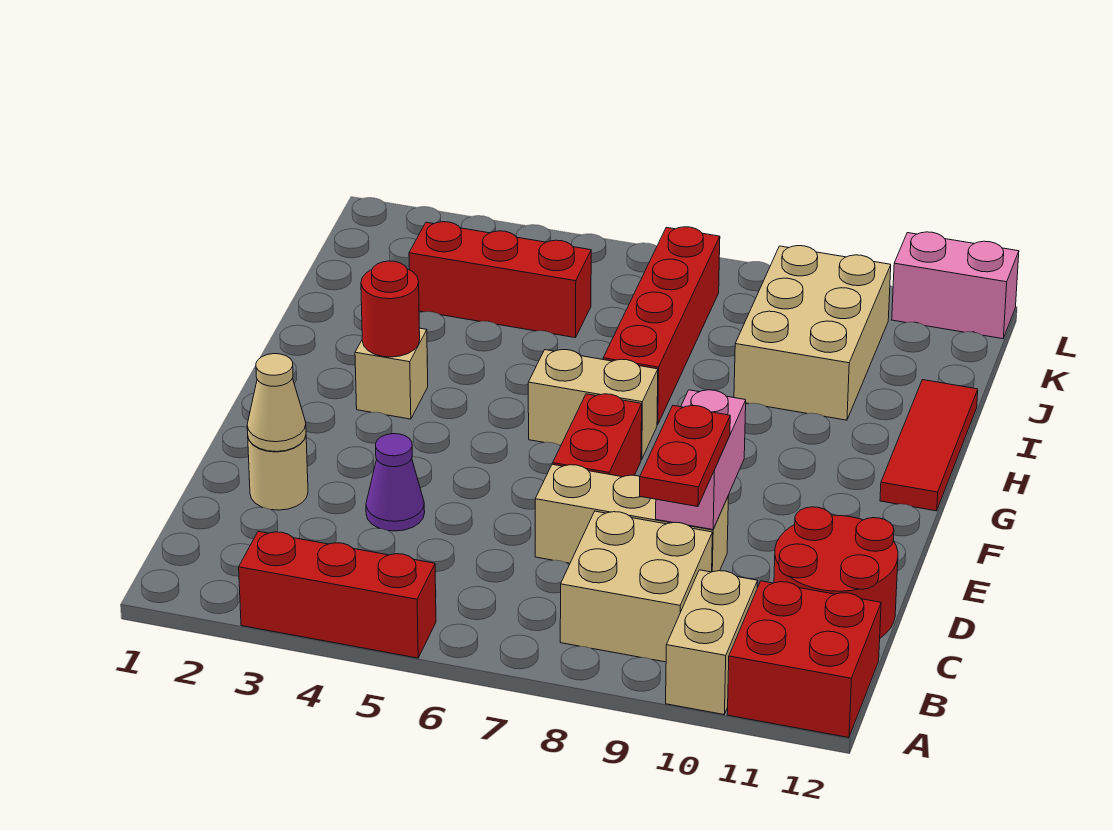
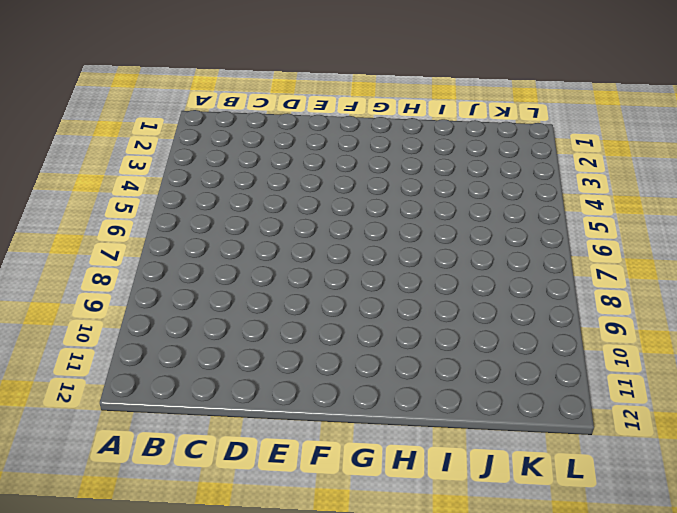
none -> red 1x3 brick [239,531,436,658]
none -> tan 1x2 brick [666,570,758,715]
none -> red 2x2 brick [727,581,881,738]

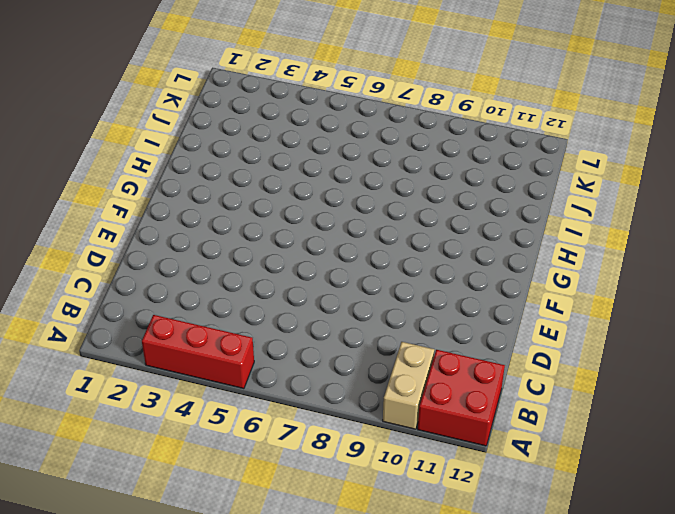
none -> tan 2x2 brick [560,511,712,662]
none -> red 2x2 round brick [774,507,898,638]
none -> tan 1x1 round brick [248,436,308,510]

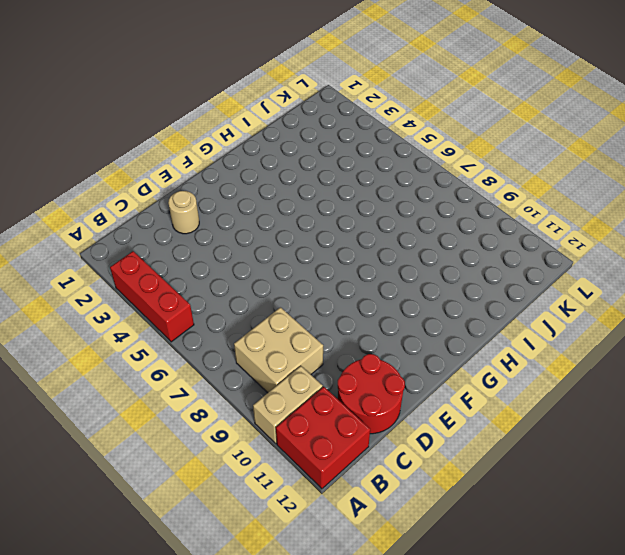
none -> purple 1x1 cone [366,434,425,531]
none -> tan 1x3 brick [535,464,728,572]
none -> red 1x2 brick [553,394,642,477]

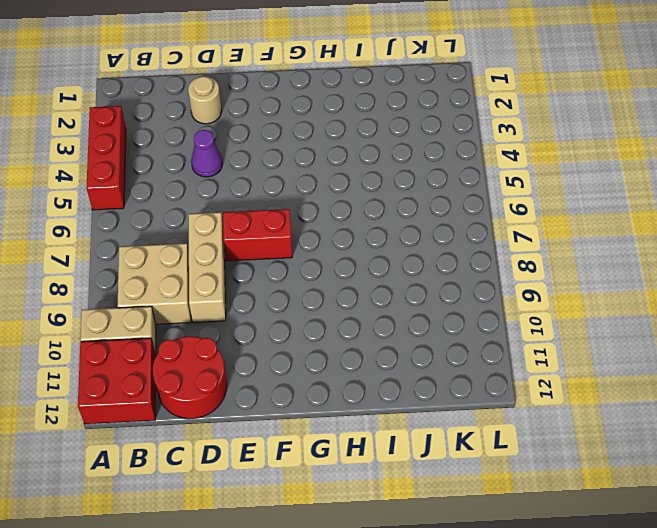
none -> tan 1x1 brick [355,328,428,419]
none -> tan 1x2 brick [528,350,658,459]
none -> red 1x3 tile [880,380,978,511]

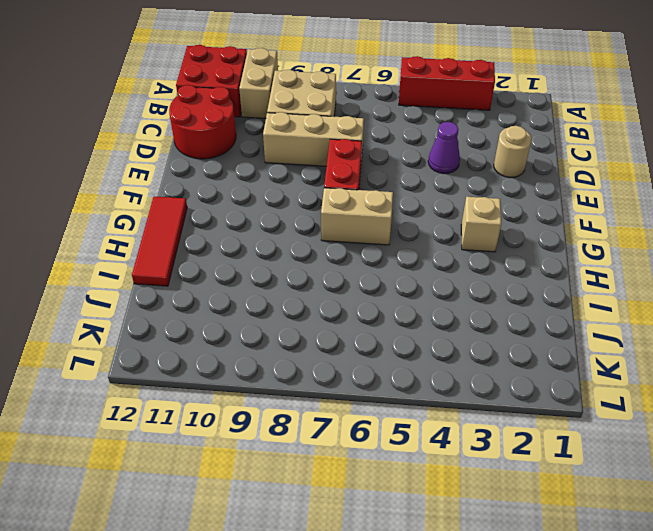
none -> red 1x4 brick [603,227,720,425]
none -> tan 2x3 brick [734,246,891,420]
none -> red 1x3 brick [409,222,591,338]

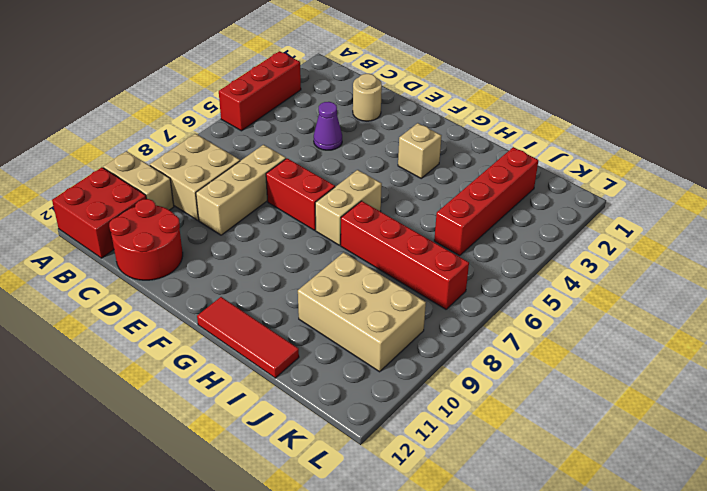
red 1x4 brick [434,147,538,256] -> red 1x3 brick [409,222,591,338]
none -> pink 1x2 brick [892,232,1019,339]
none -> tan 1x1 cone [247,354,306,452]
none -> pink 1x2 brick [656,390,746,530]

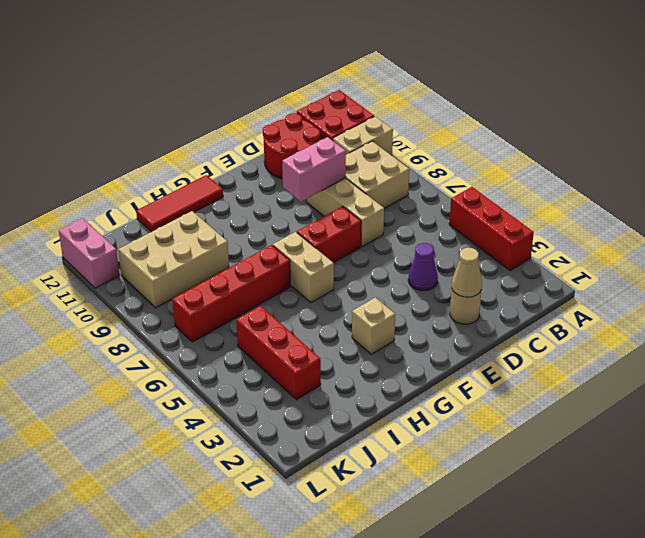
none -> red 1x1 round brick [361,261,420,357]
none -> red 1x2 plate [640,406,730,507]

